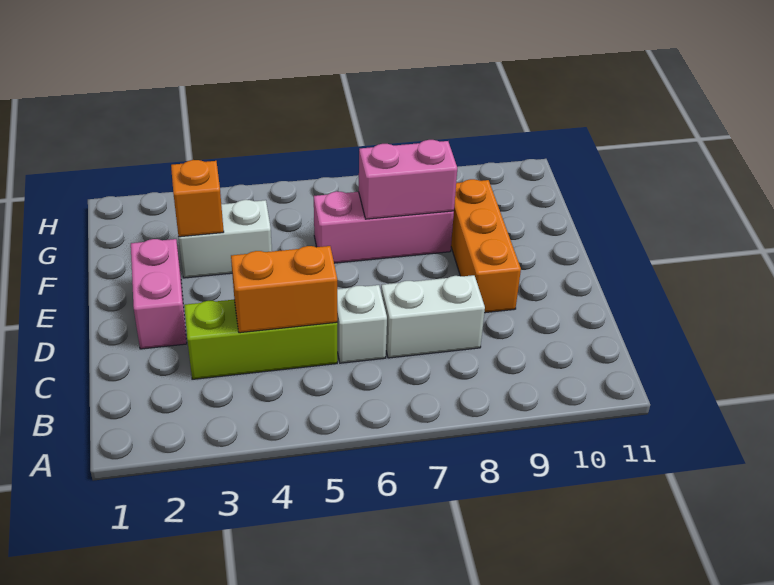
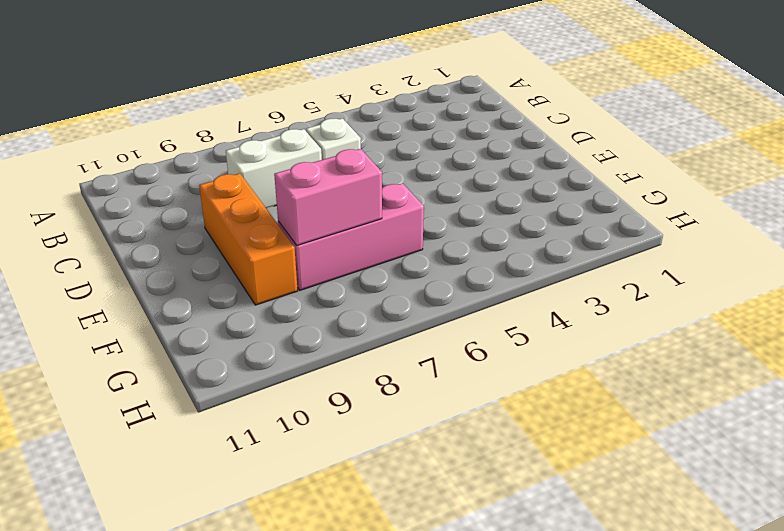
none -> lime 1x3 brick [184,300,337,379]
none -> pink 1x2 brick [131,239,187,349]

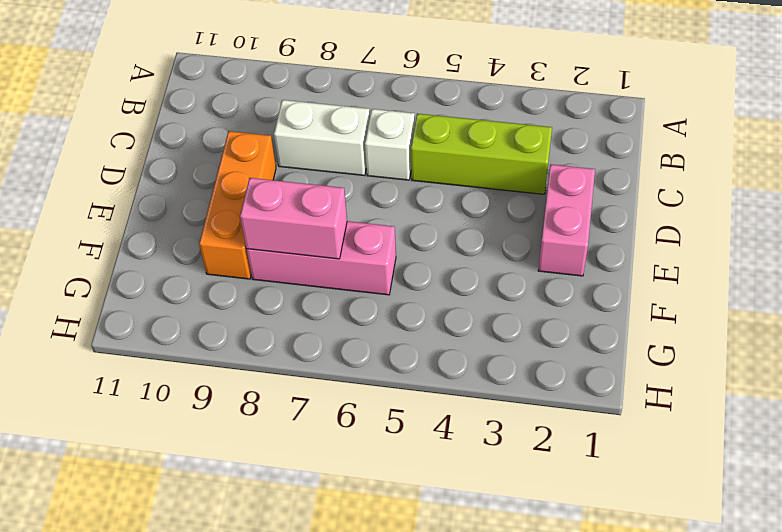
none -> white 1x2 brick [179,200,272,278]
none -> orange 1x2 brick [231,246,337,333]

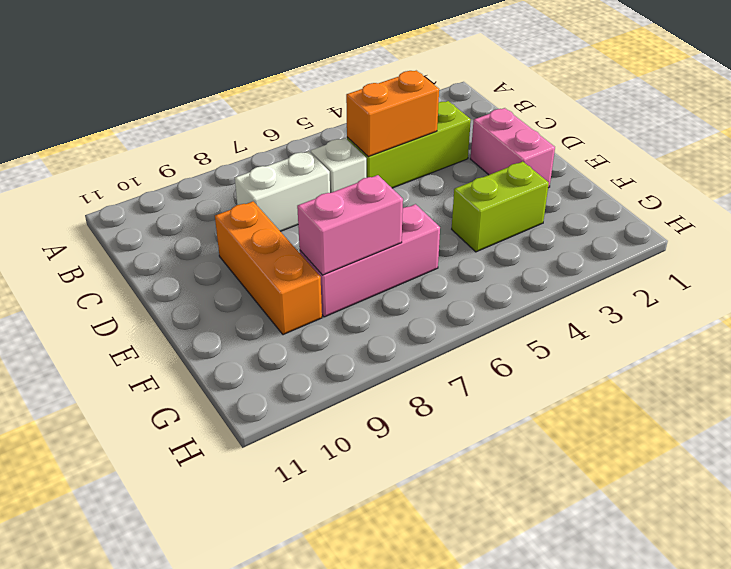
lime 1x2 brick [452,162,549,252] -> white 1x2 brick [179,200,272,278]
none -> orange 1x1 brick [171,160,224,237]

